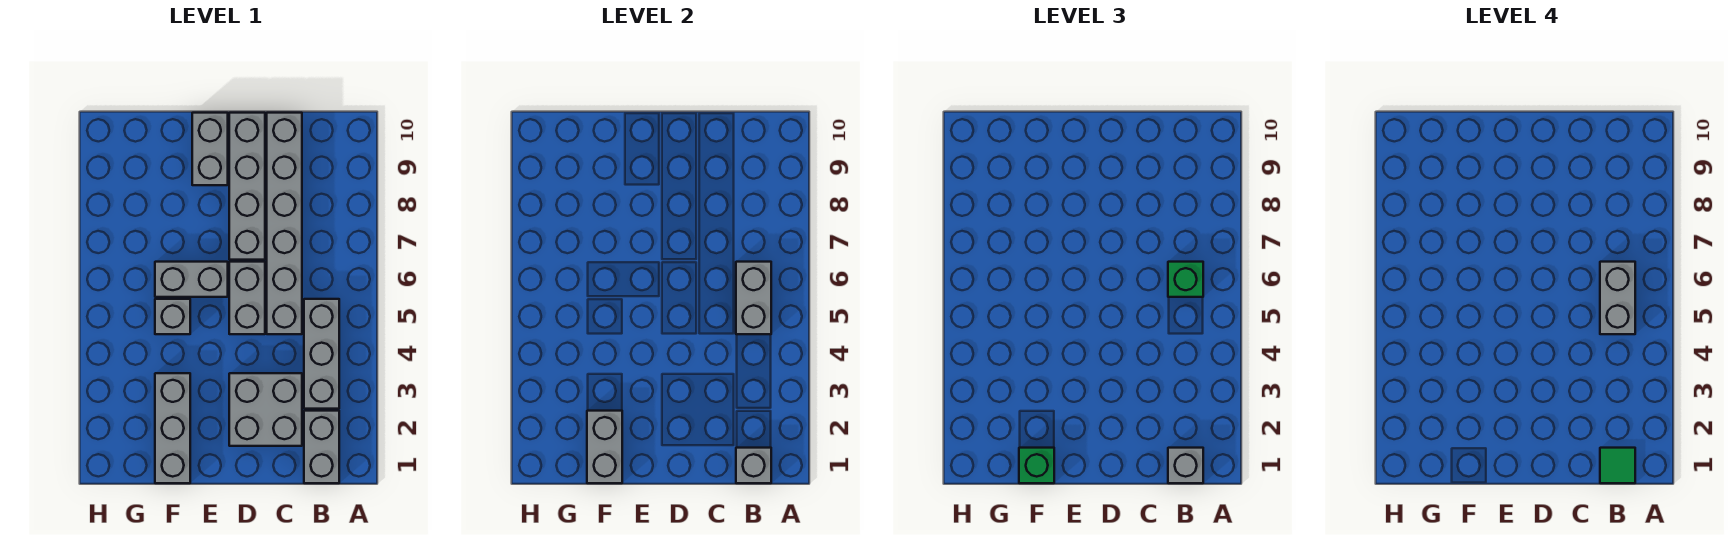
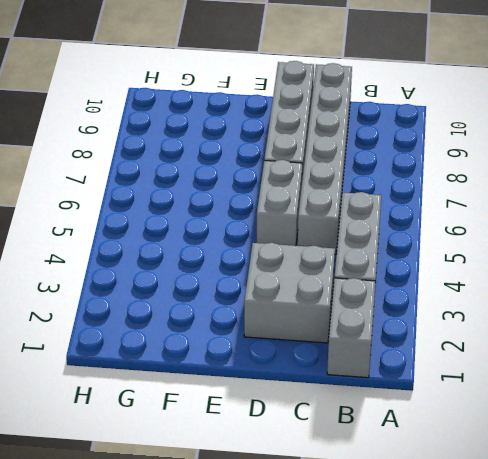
none -> grey 1x2 brick [155,262,228,297]
none -> grey 1x2 brick [192,113,228,185]
none -> grey 1x3 brick [155,373,190,483]

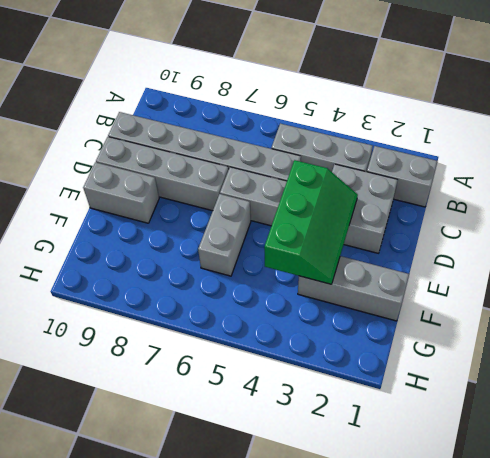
green 2x3 slope [264,160,358,284] -> none
none -> grey 1x1 brick [155,299,190,334]
none -> grey 1x1 brick [736,448,771,483]
none -> grey 1x2 brick [736,262,771,334]

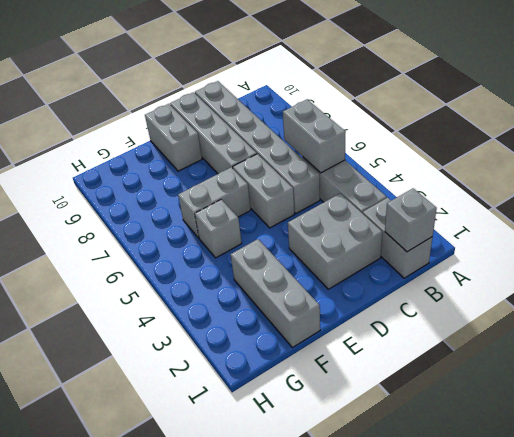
none -> grey 1x2 brick [587,411,622,483]
none -> grey 1x1 brick [1168,448,1203,483]
none -> green 1x1 brick [1168,262,1203,297]

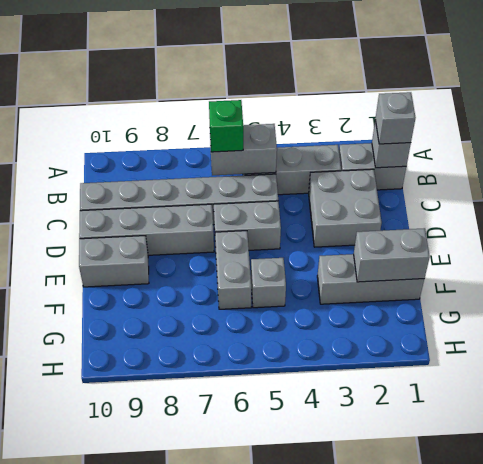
none -> green 1x1 brick [1019,448,1054,483]
none -> green 1x1 tile [1600,448,1635,483]
none -> grey 1x2 brick [1600,262,1635,334]

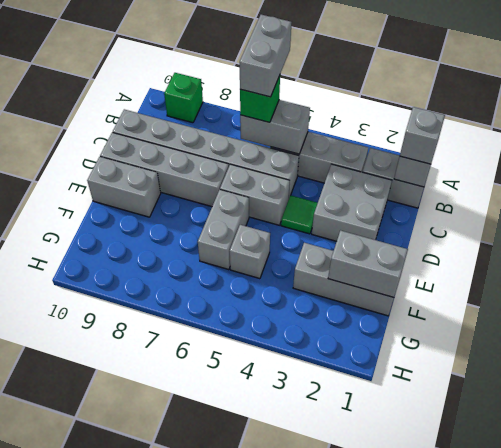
grey 1x2 brick [240,15,292,97] -> grey 1x2 brick turned to [1600,262,1635,334]
green 1x1 brick [164,73,203,123] -> green 1x1 brick moved to [1019,448,1054,483]
green 1x1 tile [281,195,318,234] -> green 1x1 tile moved to [1600,448,1635,483]

